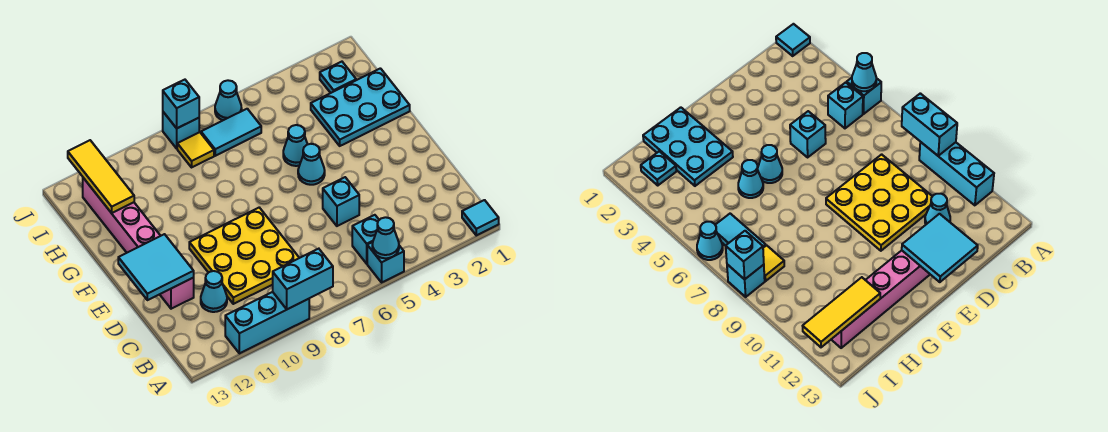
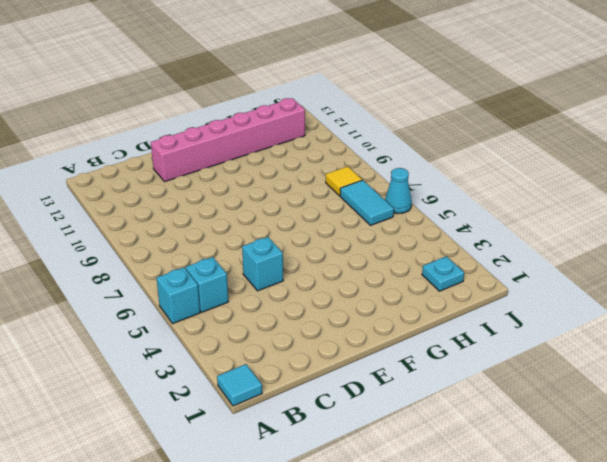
none -> cyan 1x3 brick [225,292,309,353]
none -> yellow 3x3 plate [189,208,299,304]
none -> cyan 1x1 cone [201,271,227,312]

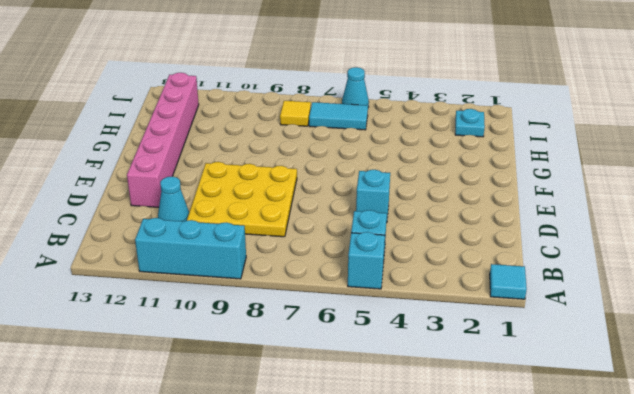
none -> cyan 1x1 cone [298,144,325,185]
none -> cyan 2x3 plate [311,68,410,146]
none -> cyan 1x1 cone [283,125,308,166]

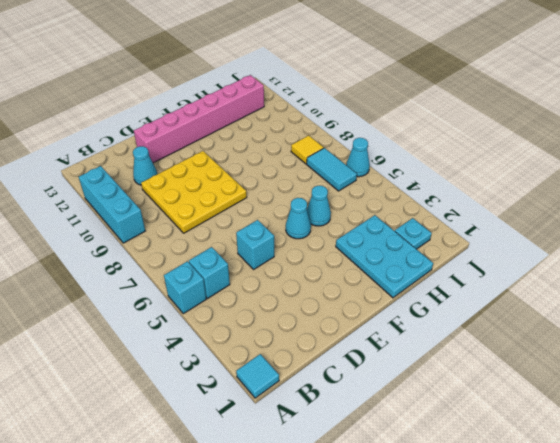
none -> cyan 1x1 brick [163,112,199,149]
none -> cyan 1x1 cone [372,217,399,258]
none -> cyan 1x2 brick [273,249,333,309]

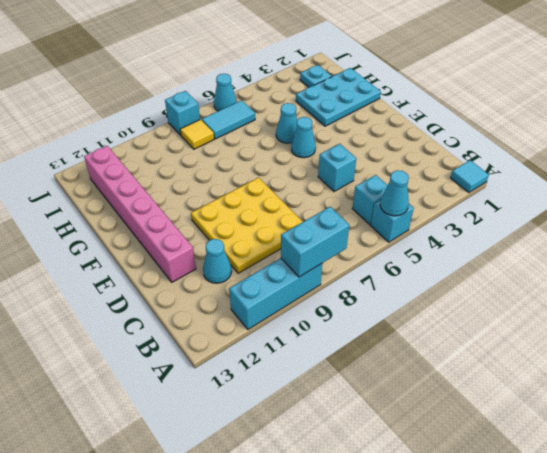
none -> cyan 2x2 tile [118,234,194,300]
none -> yellow 1x3 tile [68,140,134,213]
none -> cyan 1x1 brick [163,80,199,128]

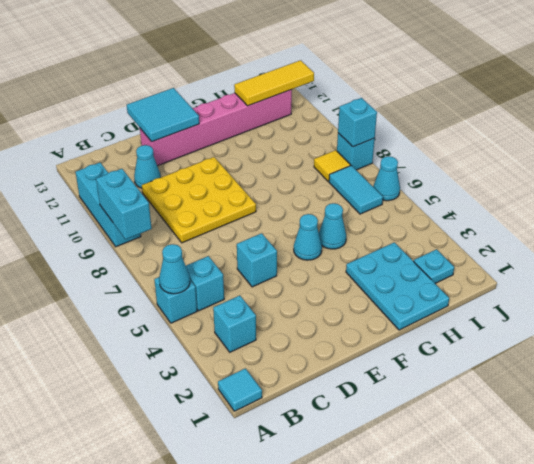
cyan 1x1 brick [213,296,256,352] -> none

